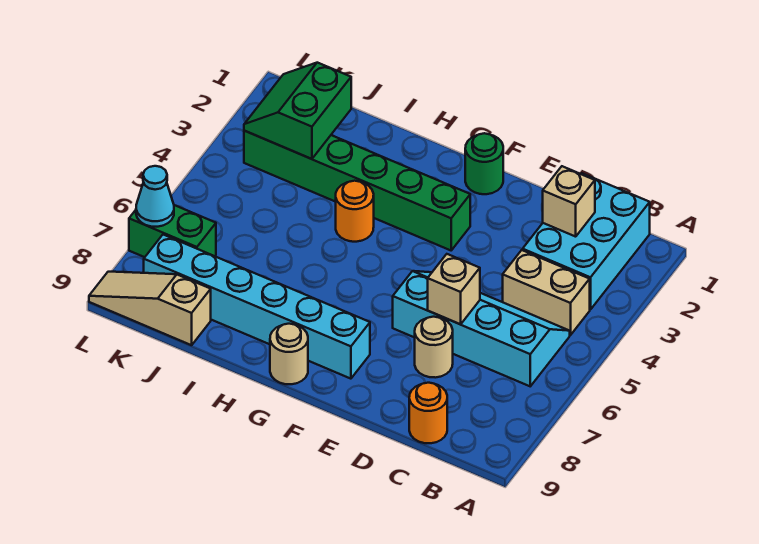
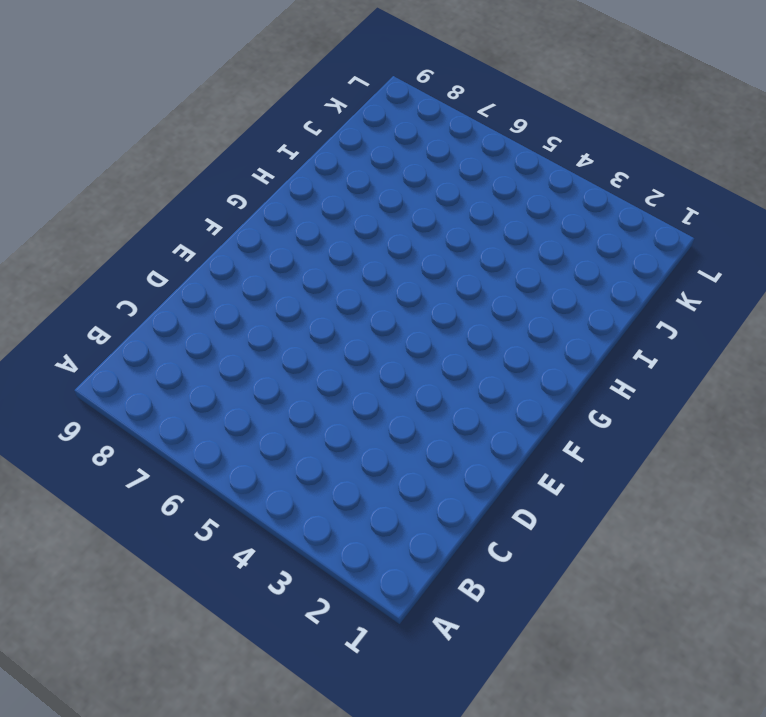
none -> cyan 2x3 brick [523,173,650,310]
none -> tan 1x2 brick [503,250,590,335]
none -> cyan 2x4 slope [393,271,570,386]

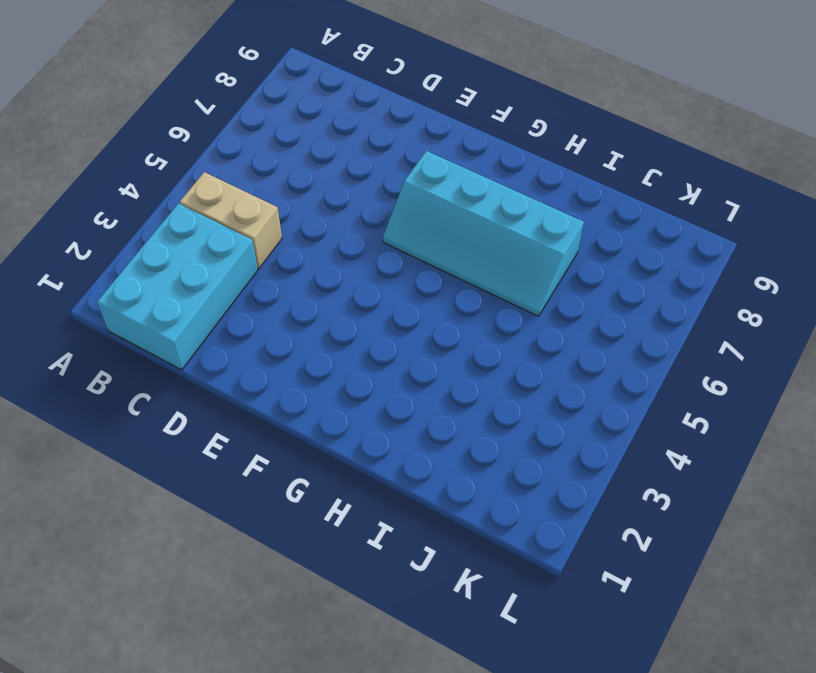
cyan 2x4 slope [383,151,584,316] -> cyan 2x4 slope moved to [393,271,570,386]
none -> orange 1x1 round brick [409,383,447,443]
none -> tan 1x1 round brick [415,317,453,378]
none -> green 1x1 round brick [465,133,503,194]

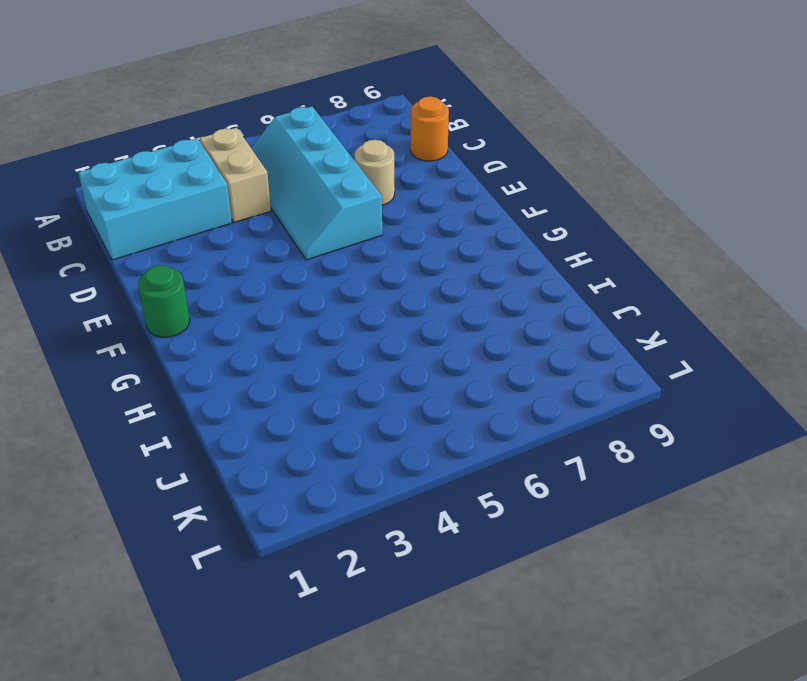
none -> green 1x6 brick [244,131,470,250]
none -> cyan 1x6 brick [144,235,370,379]
none -> tan 1x1 round brick [270,324,308,384]

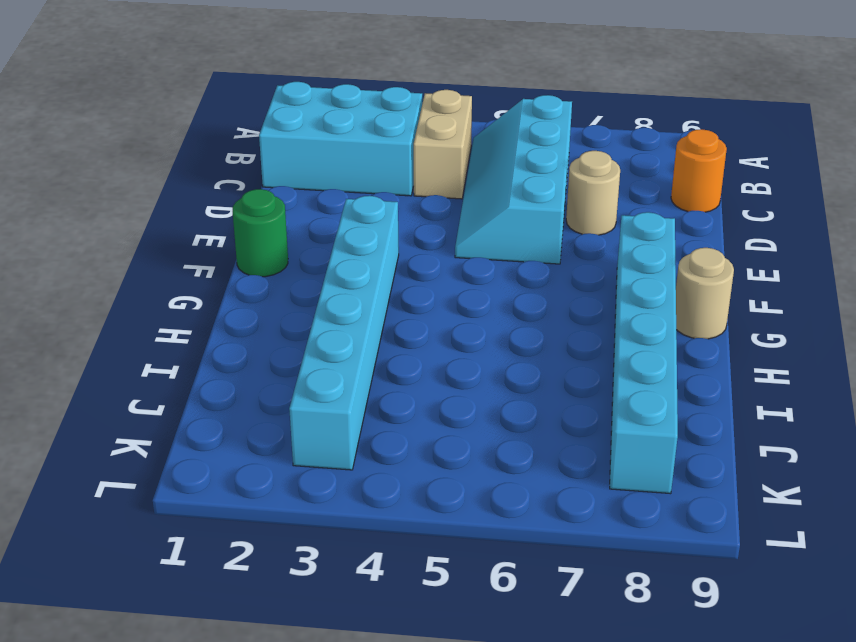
cyan 1x6 brick [289,196,399,470] -> green 1x6 brick [244,131,470,250]
none -> orange 1x1 round brick [336,181,374,242]
none -> tan 1x3 slope [89,272,211,345]
none -> green 1x2 brick [129,205,216,257]

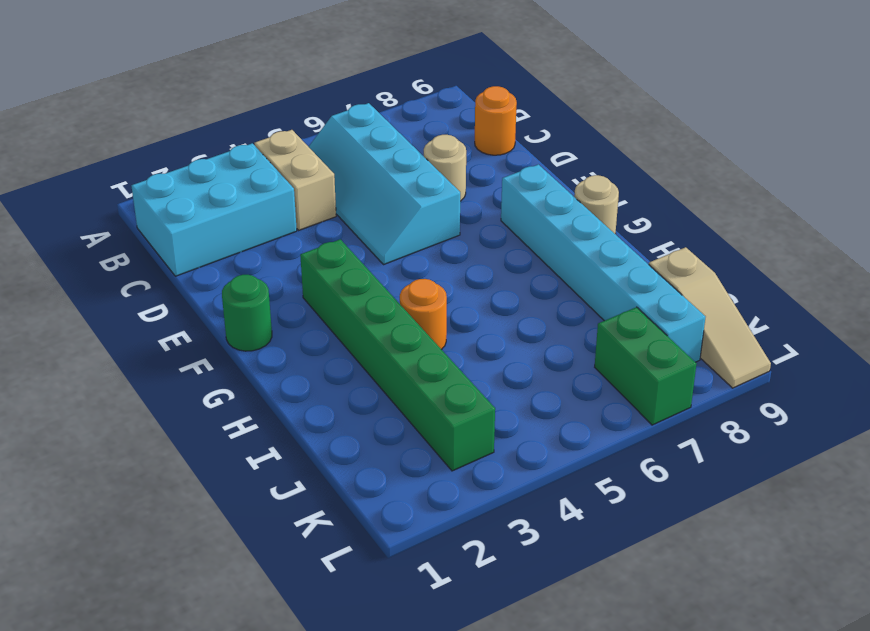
none -> tan 1x1 brick [543,166,595,237]
none -> tan 1x1 brick [428,254,480,324]
none -> green 2x2 slope [244,63,351,159]

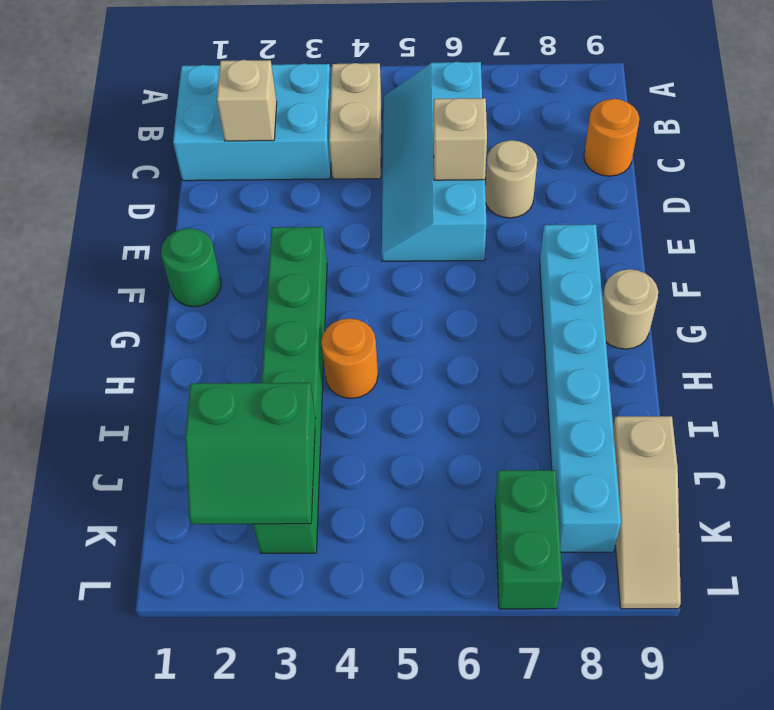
none -> cyan 1x1 cone [136,166,174,227]

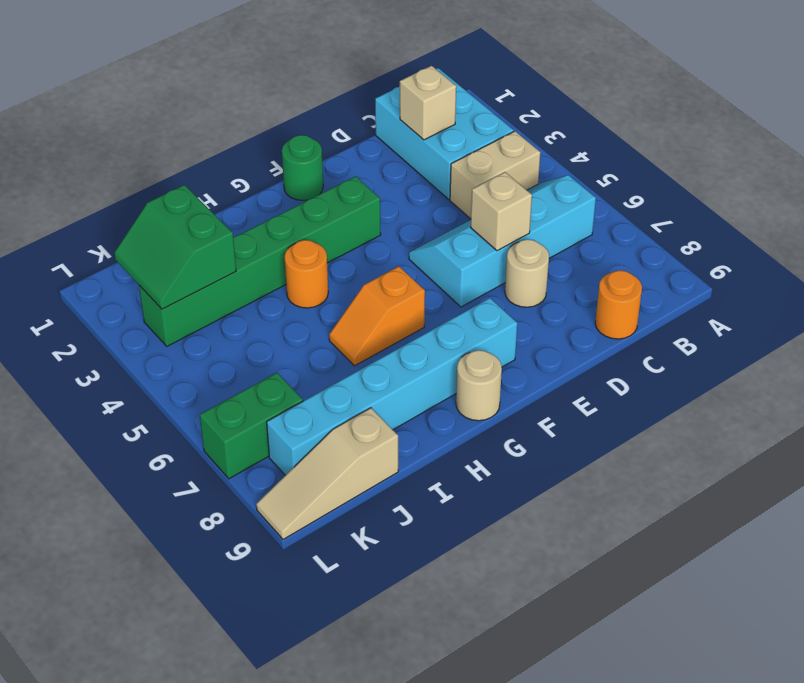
orange 1x2 slope [329,266,425,366] -> none
none -> cyan 1x1 cone [136,166,174,227]

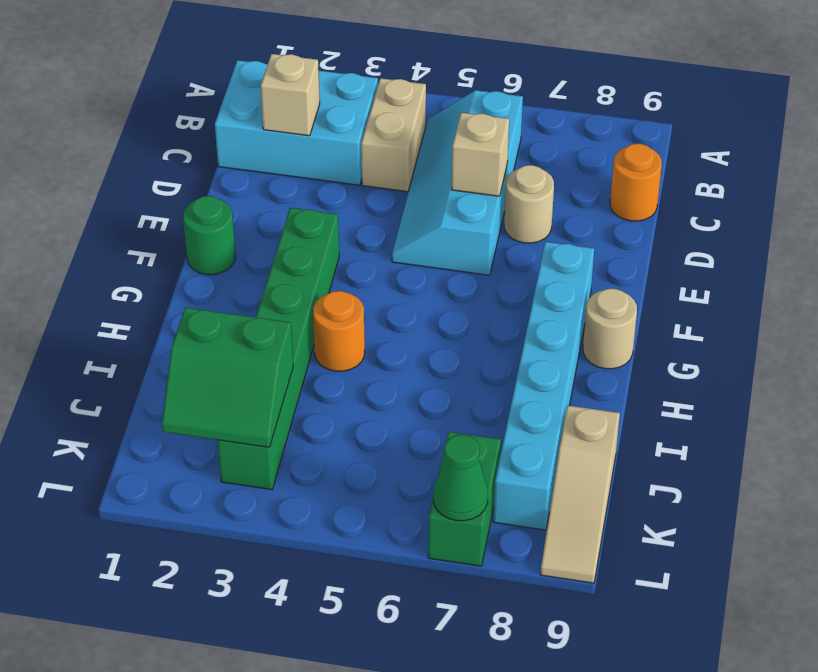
green 1x1 cone [433,435,488,521] -> cyan 1x1 cone [136,166,174,227]

